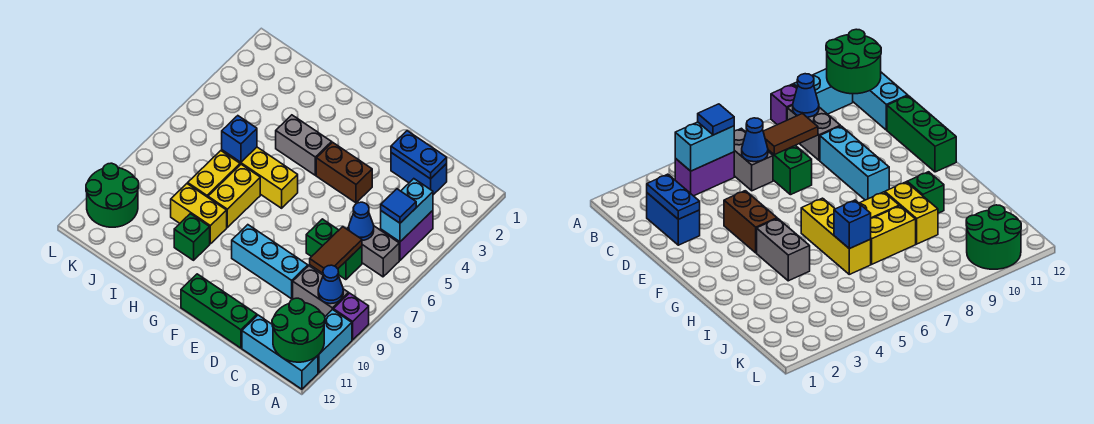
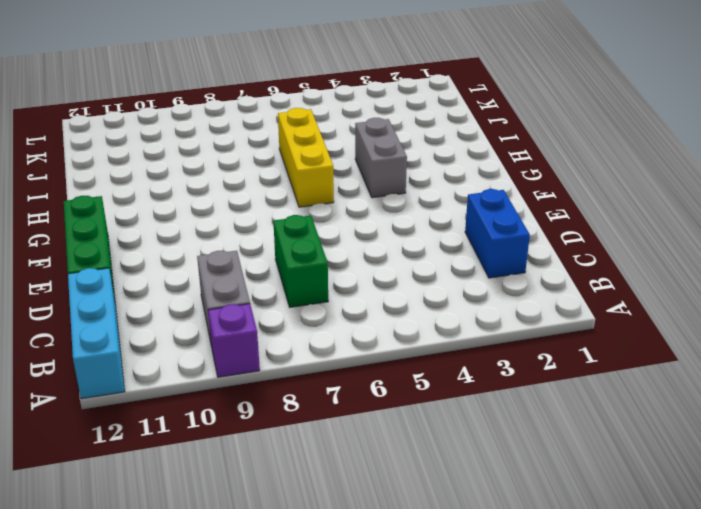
none -> cyan 1x2 brick [318,309,352,373]
none -> purple 1x2 brick [381,211,433,260]
none -> grey 1x2 brick [347,226,399,277]

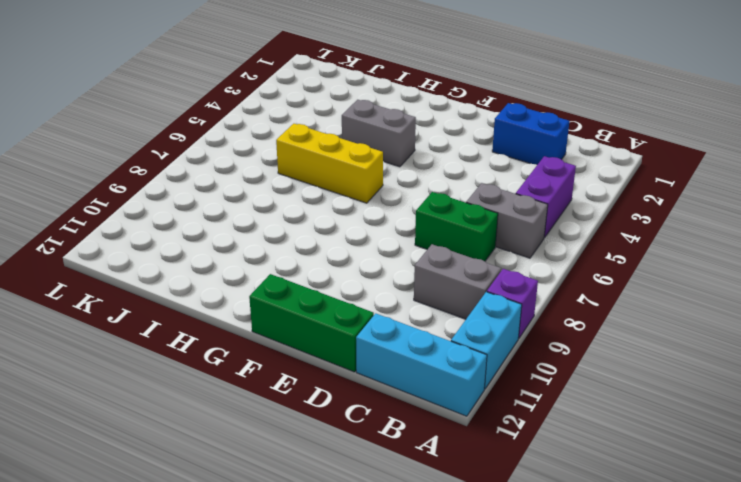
none -> cyan 1x3 brick [232,225,308,299]
none -> brown 1x2 brick [316,142,372,203]
none -> yellow 1x2 brick [208,164,260,227]

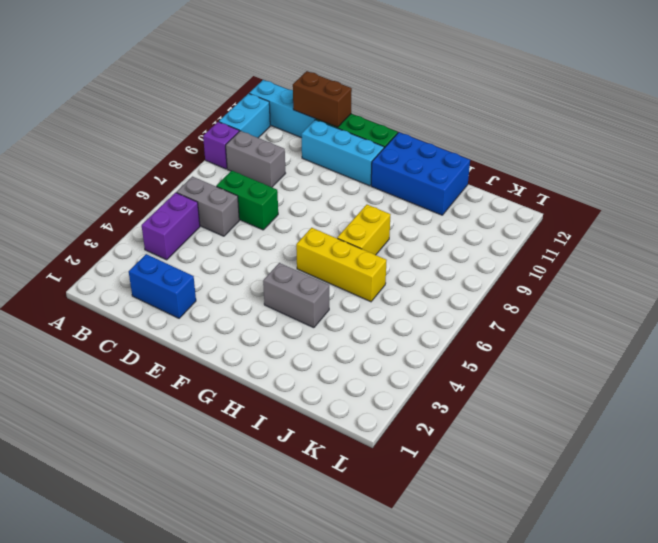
brown 1x2 brick [293,71,352,127] -> brown 1x2 brick moved to [316,142,372,203]
cyan 1x3 brick [301,120,384,186] -> cyan 1x3 brick moved to [232,225,308,299]
blue 2x3 brick [371,132,470,215] -> none
none -> yellow 1x2 brick [171,184,227,244]
none -> green 1x1 brick [174,214,210,260]
none -> yellow 1x2 brick [188,151,240,197]

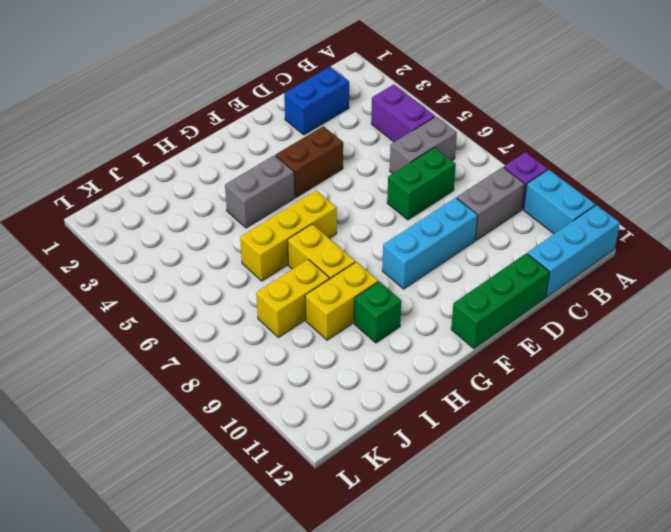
yellow 1x2 brick [256,259,329,338] -> yellow 1x2 brick turned to [188,151,240,197]
none -> green 2x2 round brick [86,163,139,227]
none -> green 2x2 round brick [272,298,325,362]
none -> cyan 1x2 brick [381,179,433,242]

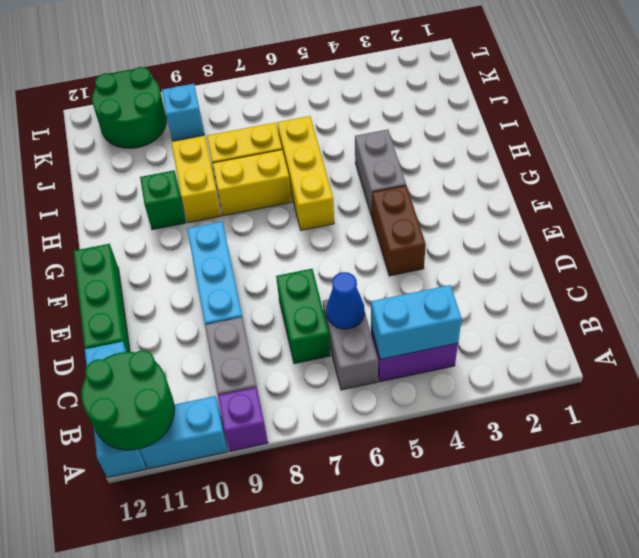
cyan 1x1 brick [162,84,204,141] -> none
none -> blue 1x2 brick [391,153,447,195]
none -> blue 1x1 cone [318,265,343,304]
none -> blue 1x2 plate [391,131,447,179]

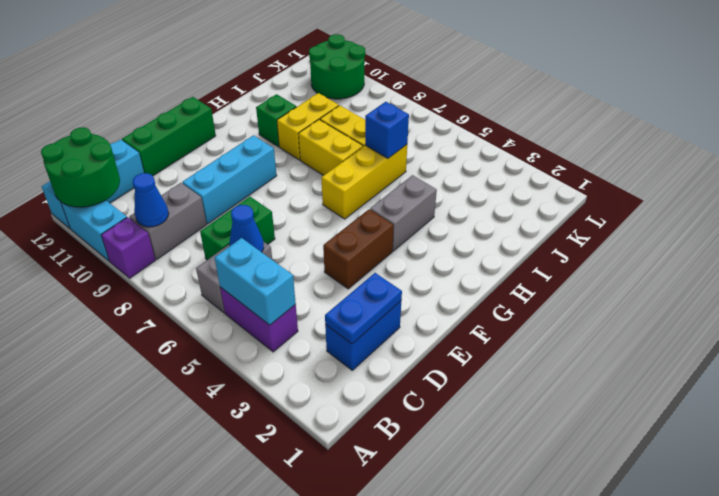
none -> brown 1x2 tile [310,227,362,273]
none -> blue 1x1 tile [381,189,416,223]

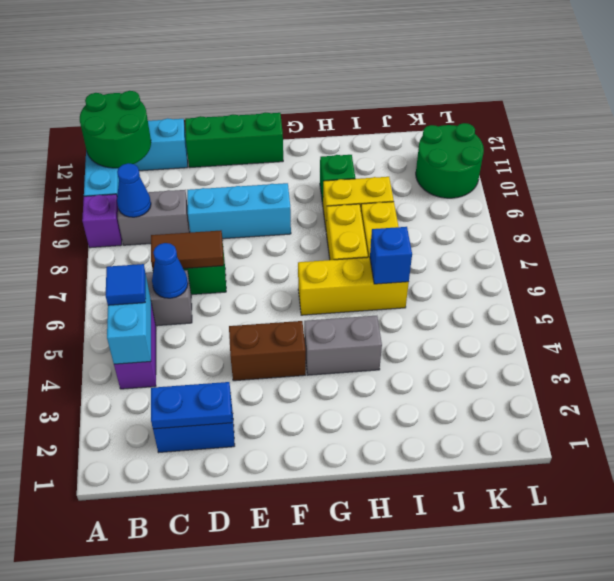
brown 1x2 tile [151,230,224,271] -> brown 1x2 tile turned to [310,227,362,273]

